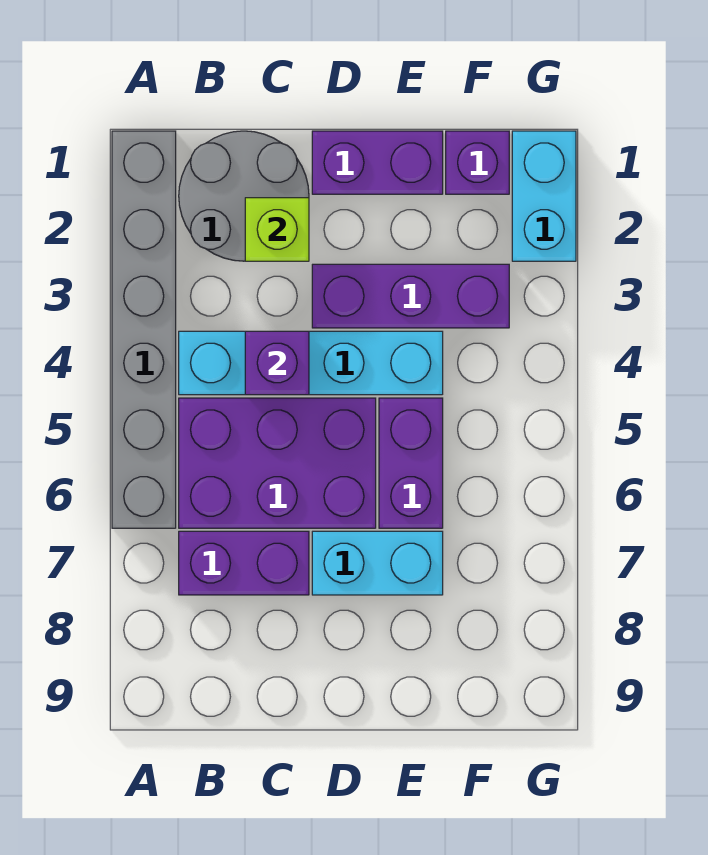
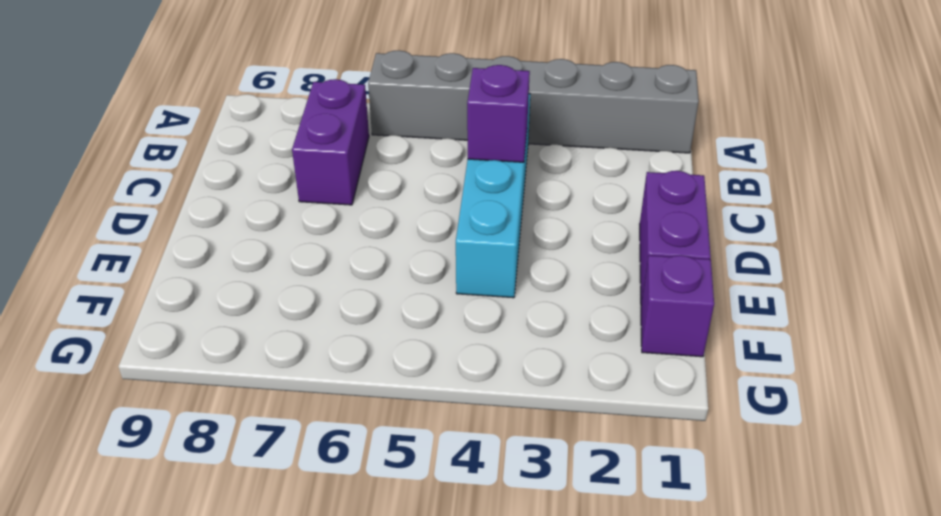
none -> grey 2x2 round brick [179,131,309,261]
none -> purple 2x3 brick [179,398,376,528]
none -> purple 1x3 brick [312,264,509,328]

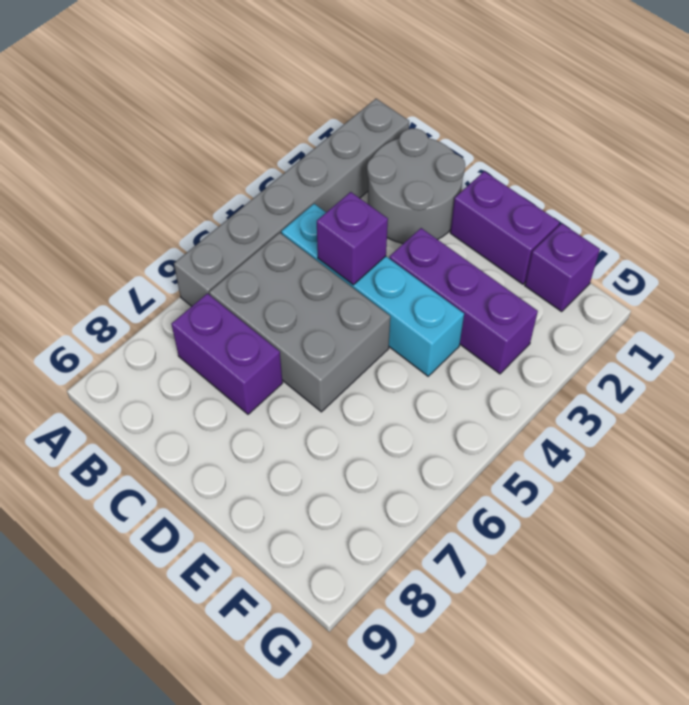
grey 2x3 brick [209,233,390,412] -> purple 2x3 brick [179,398,376,528]
none -> cyan 1x2 brick [312,531,443,595]
none -> purple 1x2 brick [379,398,443,528]
none -> cyan 1x2 brick [512,131,576,261]

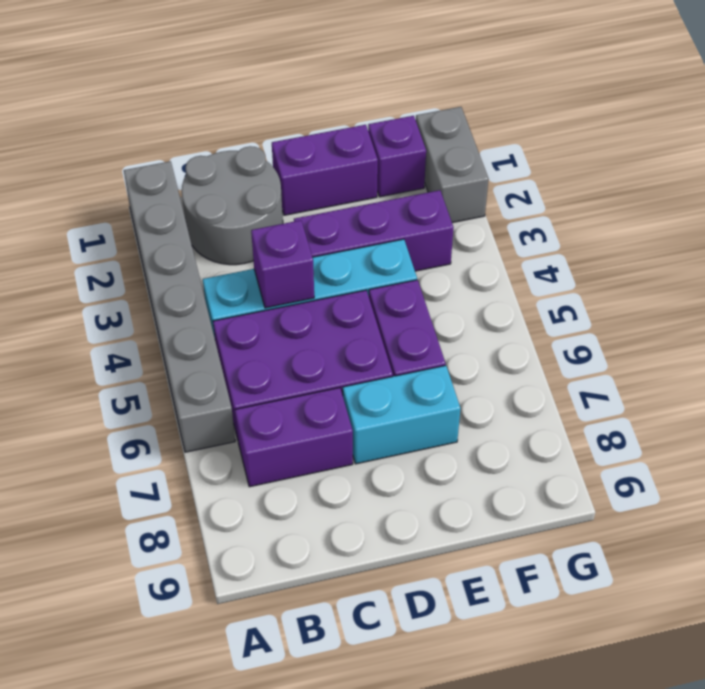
grey 1x2 brick [416,107,488,223] -> cyan 1x2 brick [512,131,576,261]
none -> lime 1x1 brick [245,198,309,261]

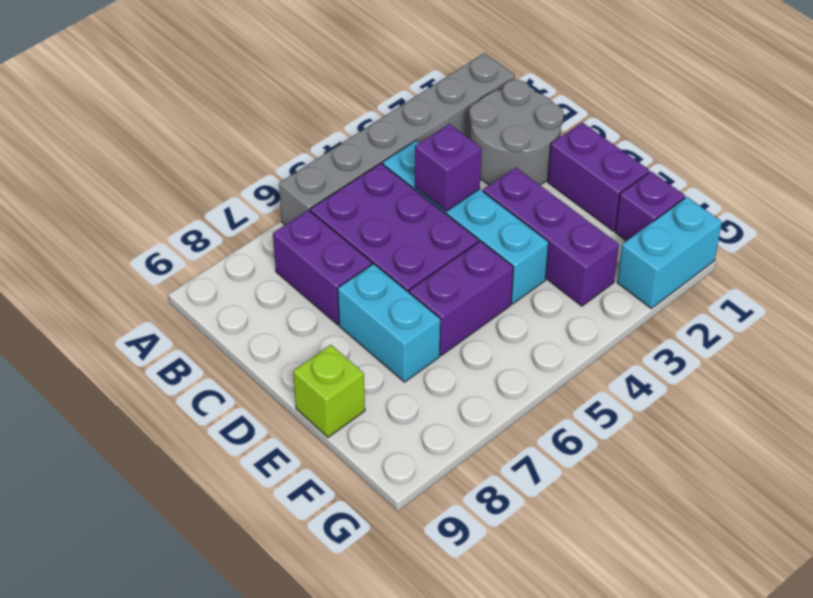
lime 1x1 brick [293,345,365,437] -> lime 1x1 brick moved to [245,198,309,261]

